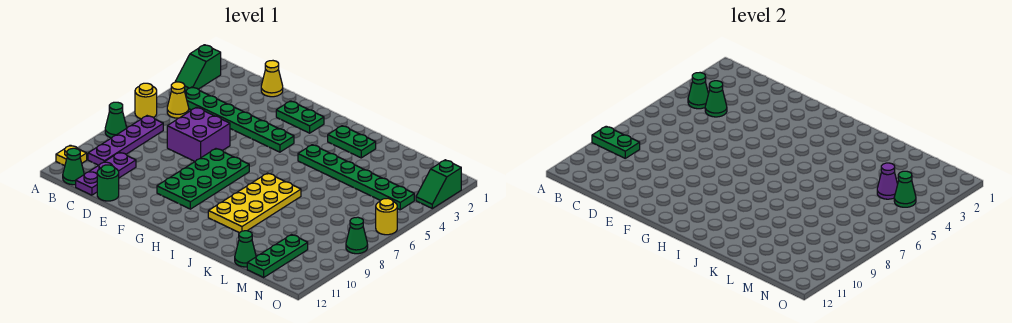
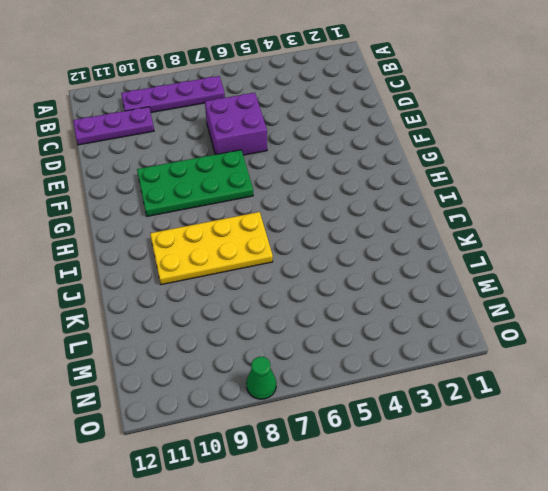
none -> green 1x2 slope [175,45,221,90]
none -> yellow 1x1 round brick [135,83,157,119]
none -> green 1x1 cone [105,102,127,138]

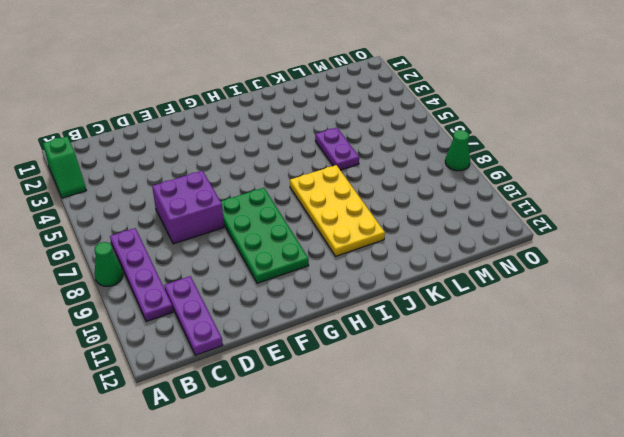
purple 1x2 plate [315,128,359,170] -> none
none -> yellow 1x1 round brick [135,83,157,119]
none -> yellow 1x1 plate [56,145,87,166]
none -> green 1x6 plate [185,87,294,152]

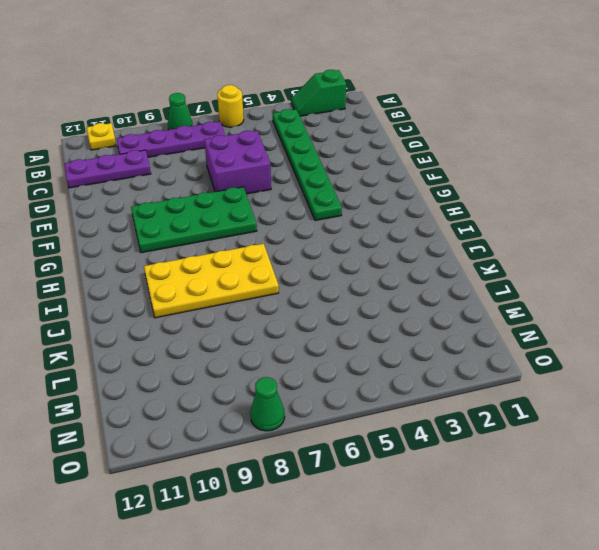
none -> yellow 1x1 cone [167,82,189,118]
none -> green 1x1 cone [63,148,84,185]
none -> yellow 1x1 cone [261,61,283,97]

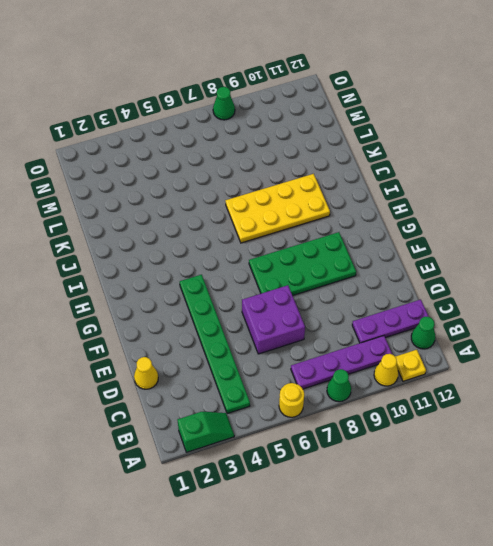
yellow 1x1 cone [374,354,398,386] -> yellow 1x1 cone moved to [167,82,189,118]
none -> green 1x1 round brick [97,165,119,201]
none -> green 1x2 plate [276,101,324,133]
none -> green 1x2 plate [328,126,376,158]

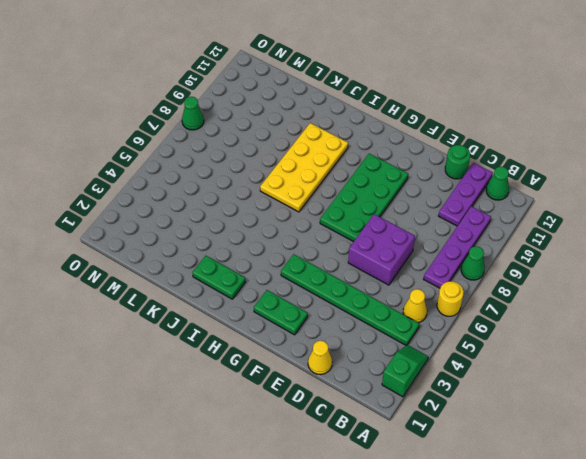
none -> yellow 1x1 plate [56,145,87,166]
none -> green 1x6 plate [298,145,414,210]
none -> green 1x1 cone [235,231,256,267]

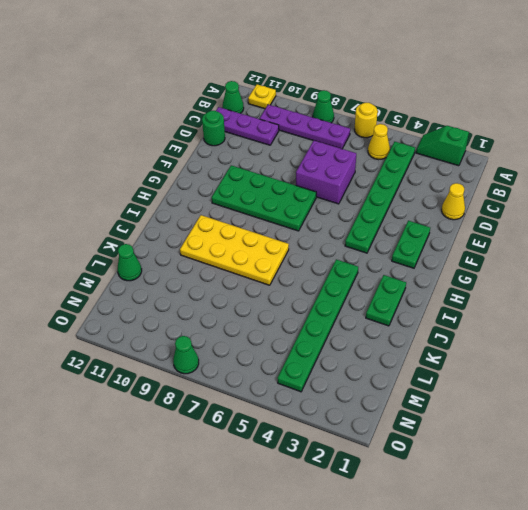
none -> green 1x3 plate [247,235,308,278]
none -> green 1x2 slope [416,160,461,208]
none -> yellow 1x1 round brick [376,198,397,235]

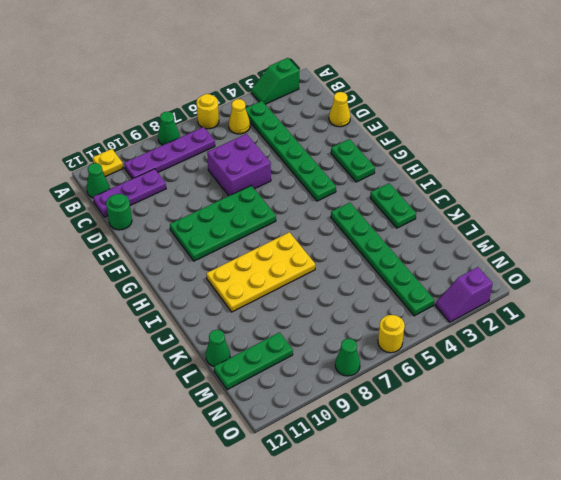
purple 1x2 slope [435,267,493,322] -> green 1x2 slope [416,160,461,208]
none -> green 1x2 plate [592,126,640,158]
none -> green 1x1 cone [688,73,708,109]
none -> green 1x1 cone [705,81,727,117]

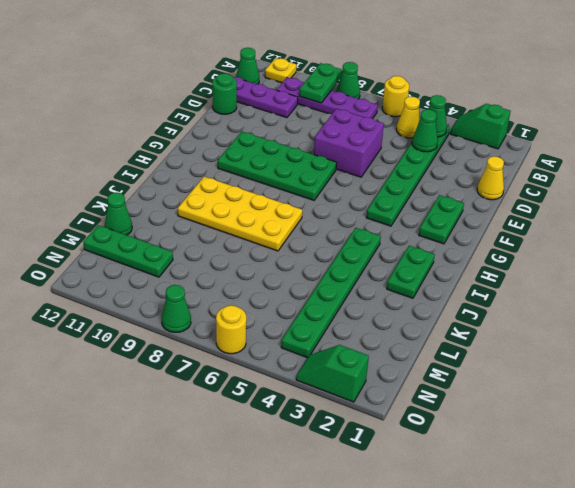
none -> purple 1x1 cone [877,163,898,199]
none -> green 1x1 cone [894,171,916,207]

